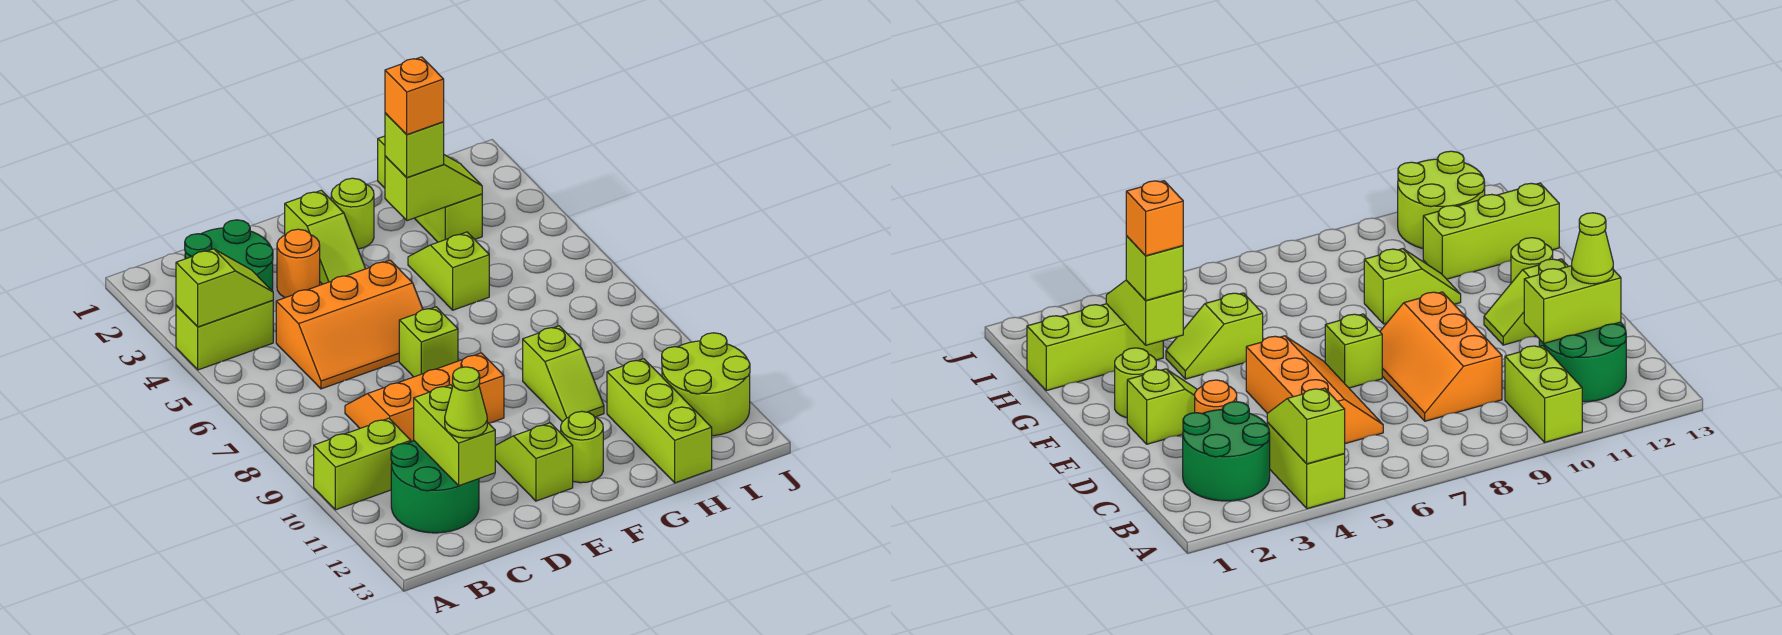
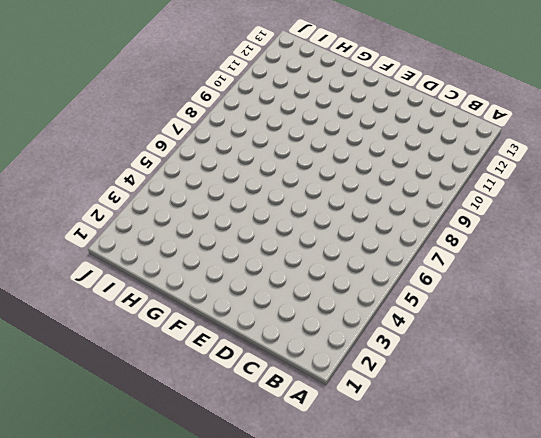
none -> lime 1x2 brick [176,300,273,370]
none -> lime 1x2 brick [314,418,411,510]
none -> green 2x2 round brick [185,220,273,291]

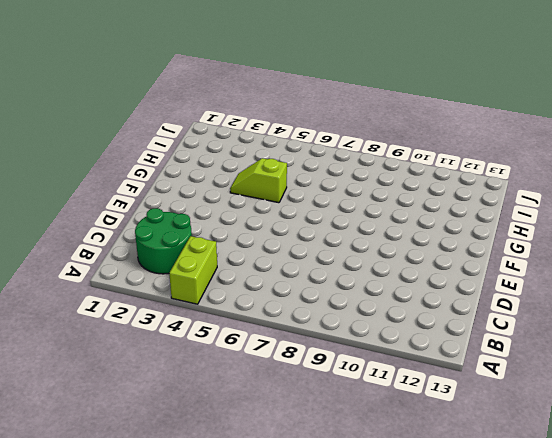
none -> lime 1x2 brick [314,418,411,510]
none -> green 2x2 round brick [391,441,479,533]
none -> orange 2x3 slope [276,260,423,389]

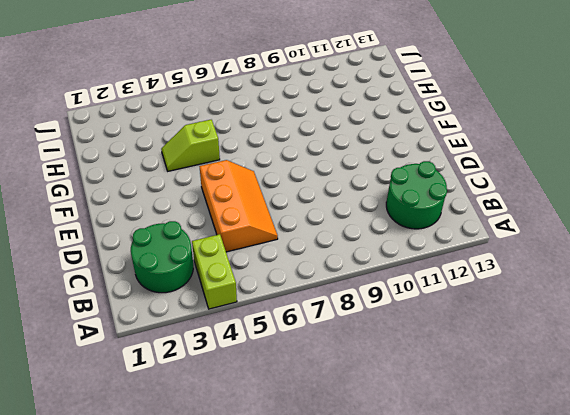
none -> lime 1x2 brick [314,418,411,510]
none -> orange 2x3 slope [345,353,504,442]
none -> orange 1x1 round brick [277,229,320,298]

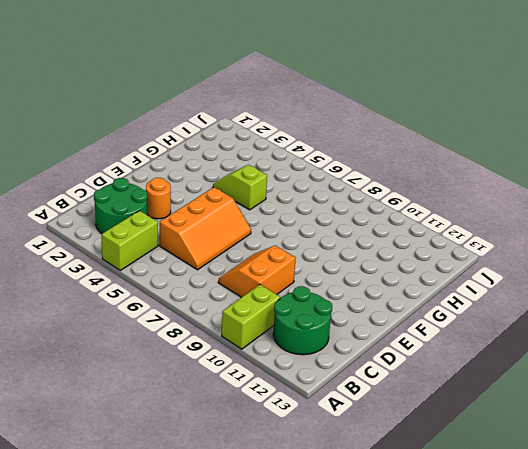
orange 2x2 slope [218,245,296,297] -> orange 2x3 slope [345,353,504,442]
none -> lime 1x2 slope [285,190,366,284]
none -> lime 1x1 brick [399,307,458,377]
none -> lime 1x2 slope [495,423,573,501]

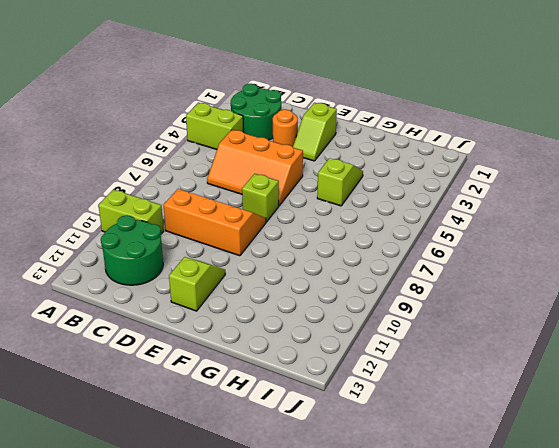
none -> lime 1x1 round brick [331,178,374,249]
none -> lime 1x1 round brick [561,411,603,483]
none -> lime 1x2 slope [523,326,604,422]

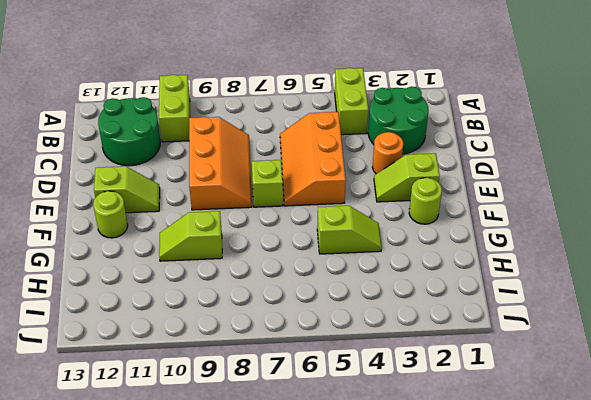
none -> lime 1x3 brick [378,136,482,242]
none -> lime 1x3 brick [607,359,712,483]
none -> lime 2x2 round brick [662,333,750,436]

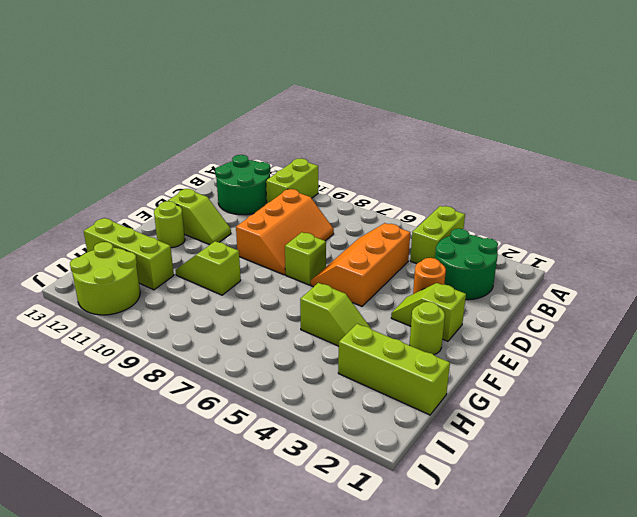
none -> lime 1x2 slope [176,249,273,327]
none -> lime 1x2 brick [414,385,495,486]
none -> lime 1x2 slope [385,155,482,221]

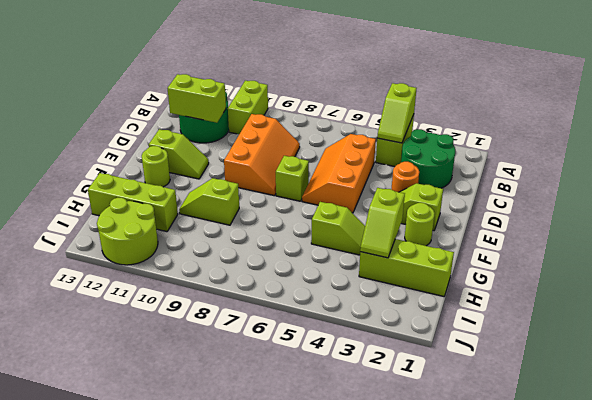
none -> lime 1x1 cone [445,367,487,438]
none -> lime 1x1 brick [385,113,444,178]
none -> orange 1x1 brick [385,57,444,135]

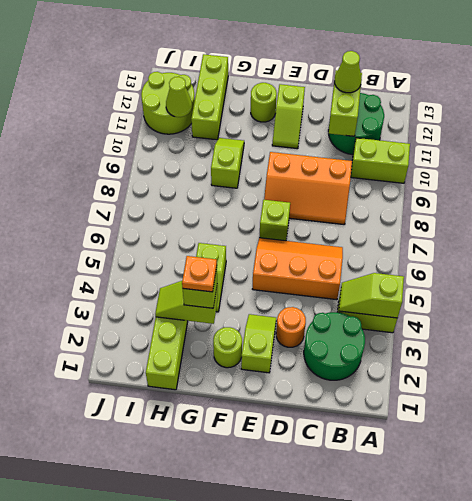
orange 1x1 plate [182,256,217,292] -> orange 1x1 brick [385,57,444,135]
lime 1x1 cone [166,77,192,117] -> none

